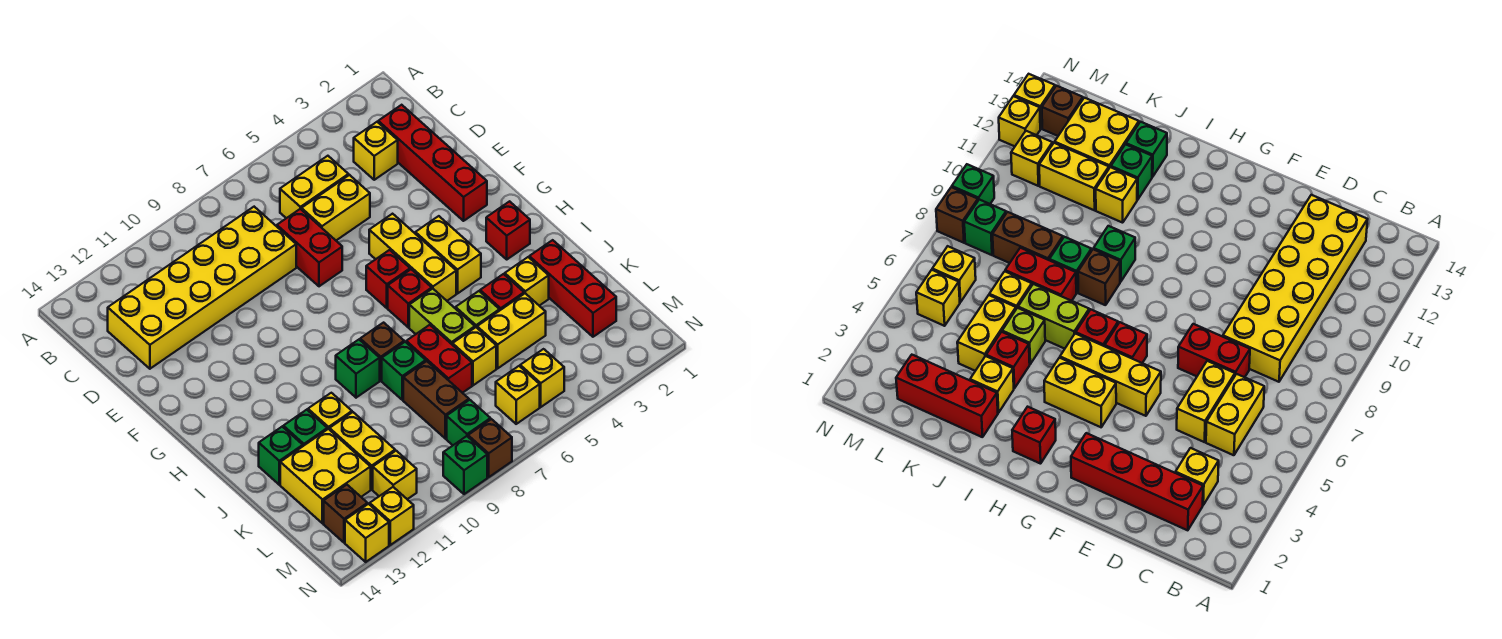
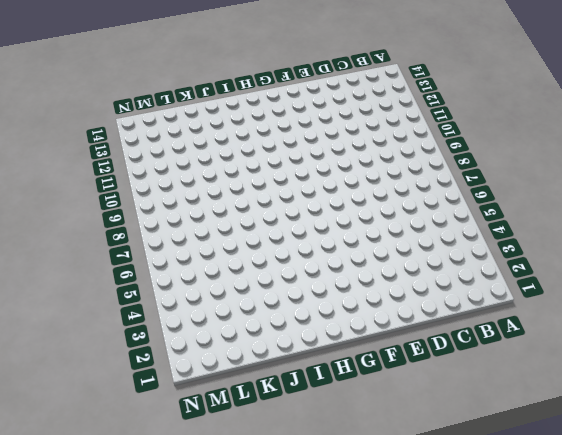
none -> red 1x4 brick [378,105,487,221]
none -> yellow 1x1 brick [354,122,398,180]
none -> yellow 1x2 brick [280,156,348,218]
none -> yellow 2x6 brick [108,207,296,369]

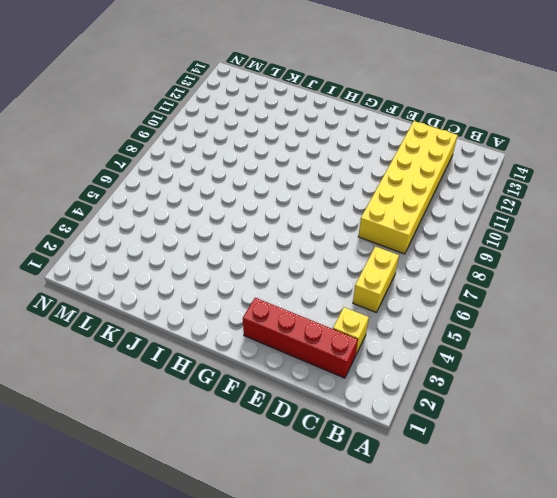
none -> yellow 1x2 brick [301,175,370,240]
none -> red 1x2 brick [277,209,342,286]
none -> yellow 1x3 brick [369,214,456,301]
none -> yellow 1x2 brick [415,216,481,293]

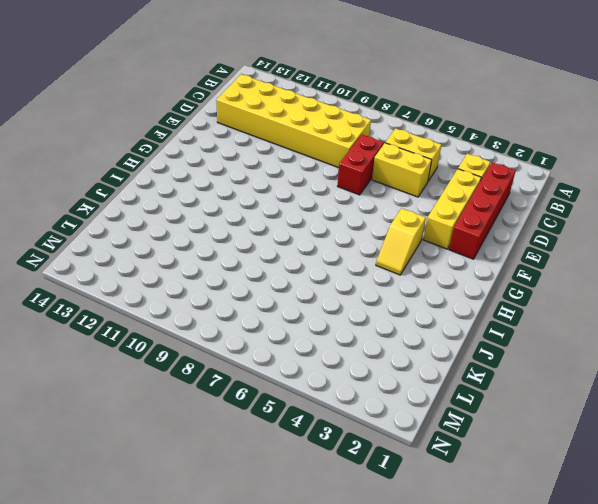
yellow 1x3 brick [423,169,481,249] -> yellow 1x3 brick moved to [369,214,456,301]
yellow 1x2 slope [376,208,426,275] -> yellow 1x2 brick [415,216,481,293]
none -> red 1x1 brick [366,250,410,308]
none -> red 1x1 brick [486,201,530,259]
none -> red 1x1 brick [388,269,432,327]
none -> lime 1x2 brick [409,289,475,345]

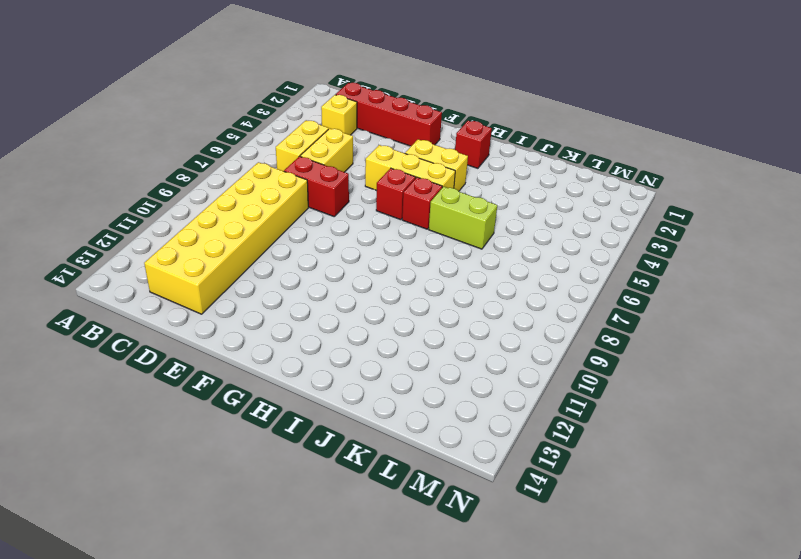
none -> brown 1x1 brick [360,323,404,381]
none -> green 1x1 brick [336,340,380,398]
none -> red 1x3 brick [529,240,616,337]
none -> yellow 1x1 brick [505,257,549,306]

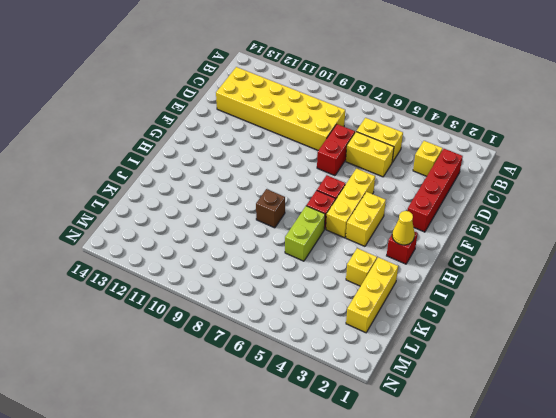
yellow 1x1 cone [392,211,415,245] -> none
yellow 1x3 brick [346,257,398,333] -> red 1x3 brick [529,240,616,337]
none -> green 1x1 brick [336,340,380,398]
none -> red 1x1 brick [480,274,524,310]
none -> lime 1x1 brick [456,291,500,328]
none -> red 1x2 brick [406,325,472,393]

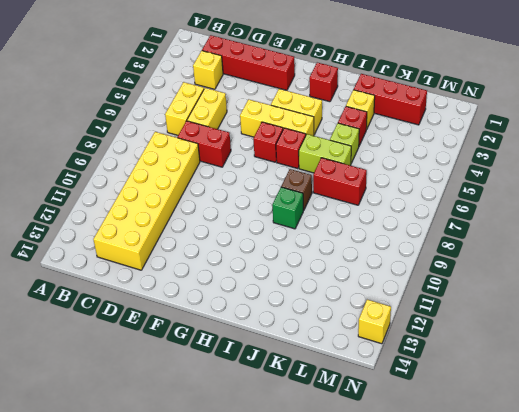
none -> green 1x1 brick [382,342,426,400]
none -> yellow 1x1 brick [308,393,352,430]
none -> green 1x1 brick [283,410,327,446]
none -> green 1x1 brick [259,427,303,485]

